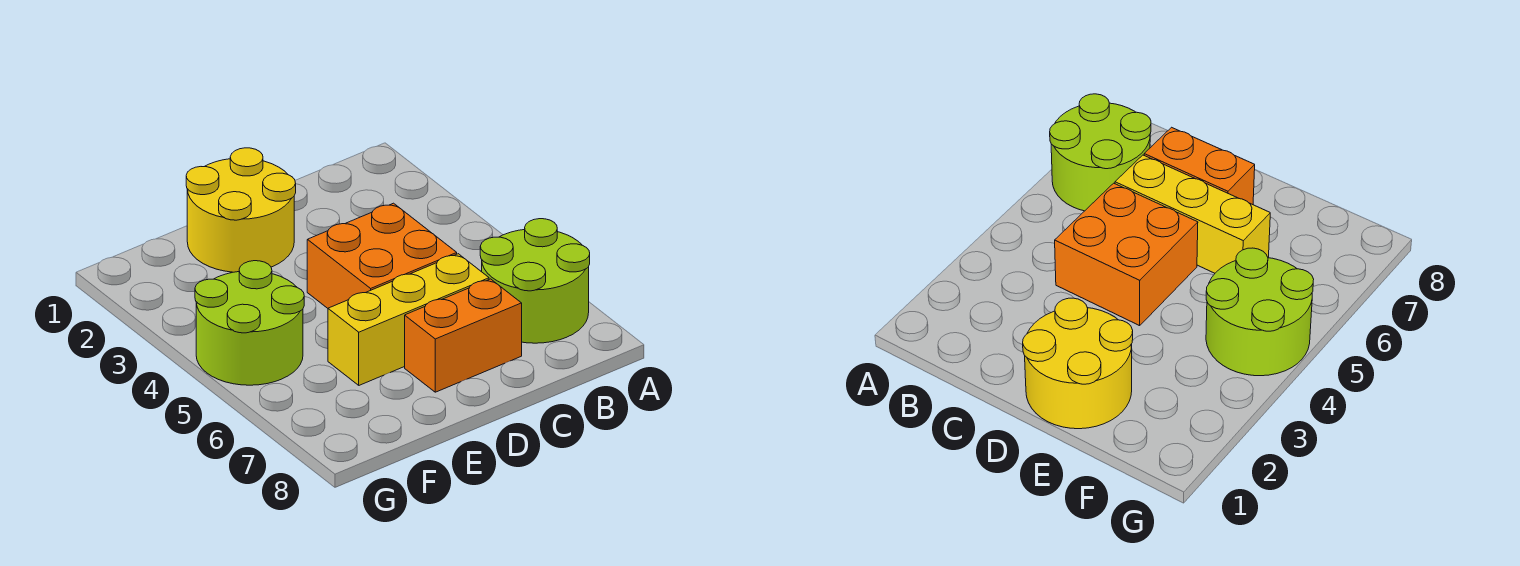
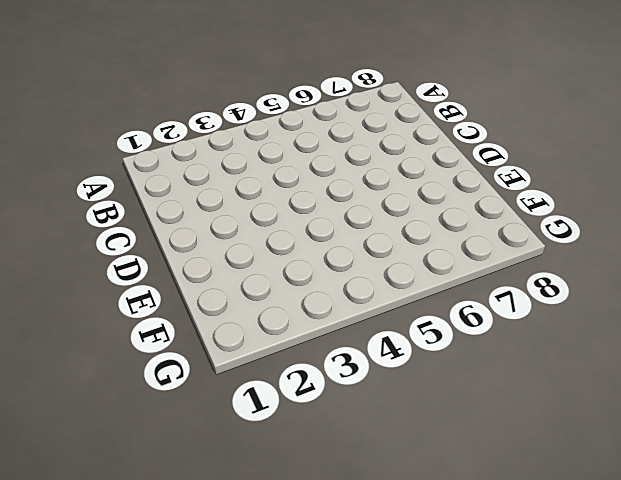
none -> lime 2x2 round brick [480,219,590,343]
none -> orange 2x2 brick [307,203,457,308]

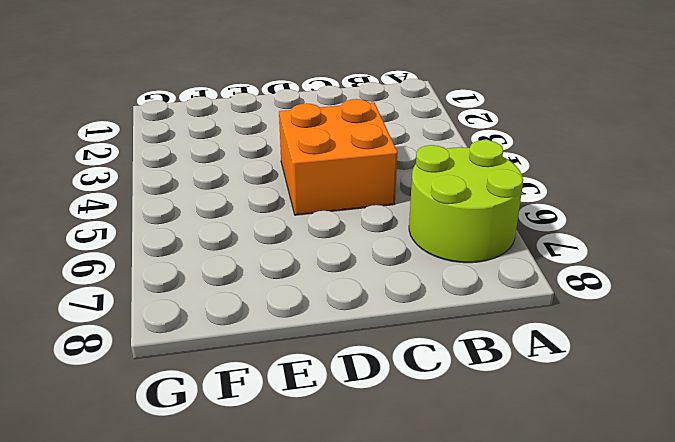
none -> yellow 1x3 brick [328,254,489,385]
none -> orange 1x2 brick [405,279,522,392]

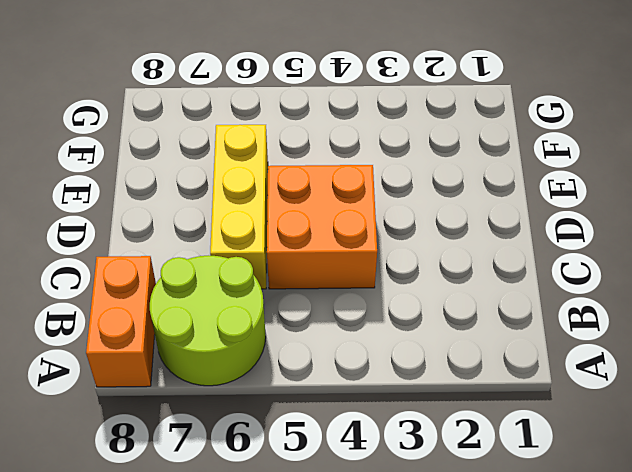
orange 1x2 brick [86,256,156,387] -> orange 1x2 brick moved to [405,279,522,392]
none -> yellow 2x2 round brick [186,148,296,272]
none -> lime 2x2 round brick [195,261,304,385]

